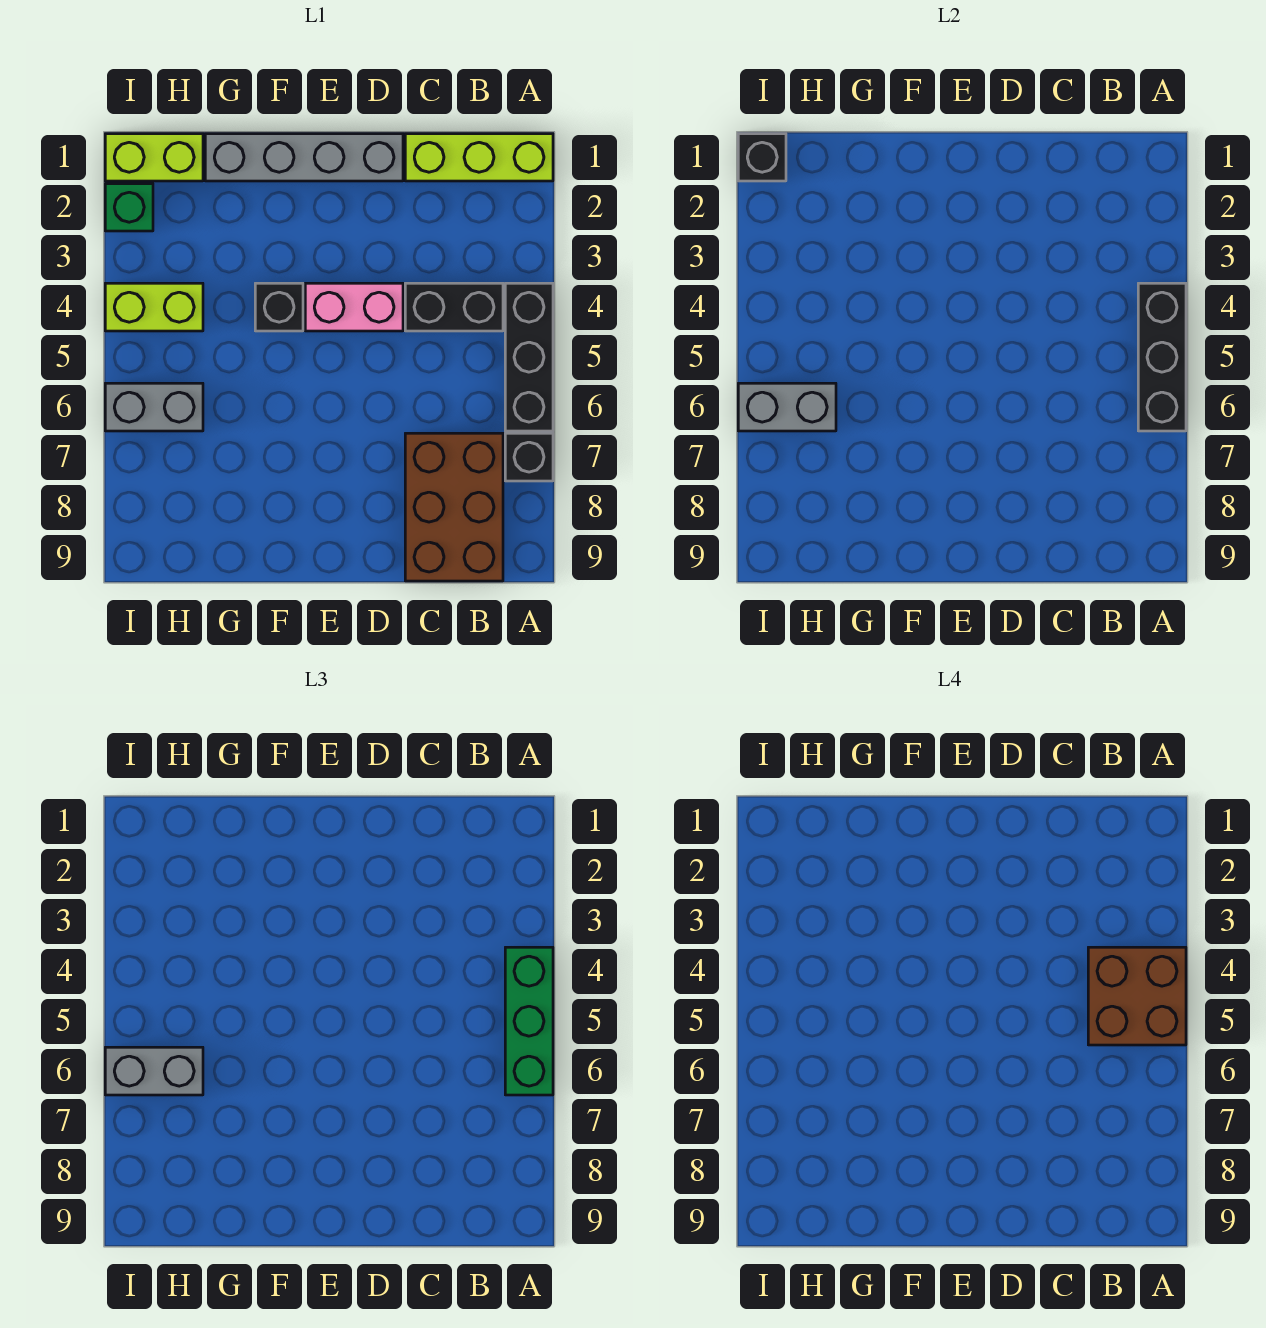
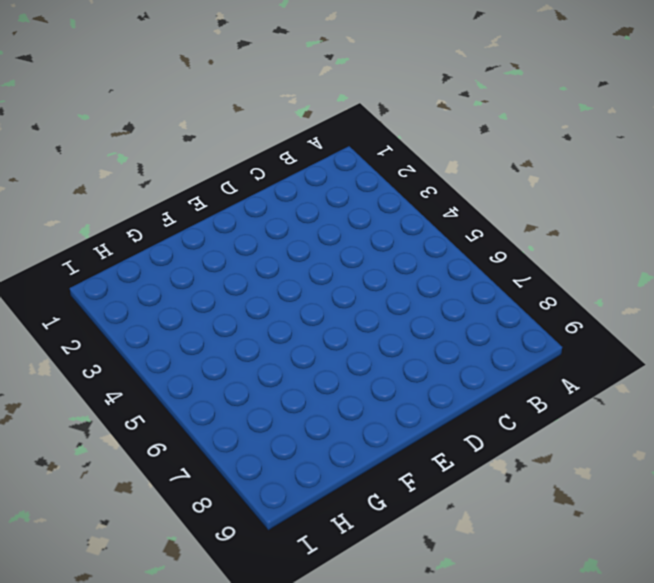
none -> lime 1x3 brick [405,134,553,181]
none -> black 1x3 brick [505,283,553,431]
none -> black 1x1 brick [505,433,553,481]

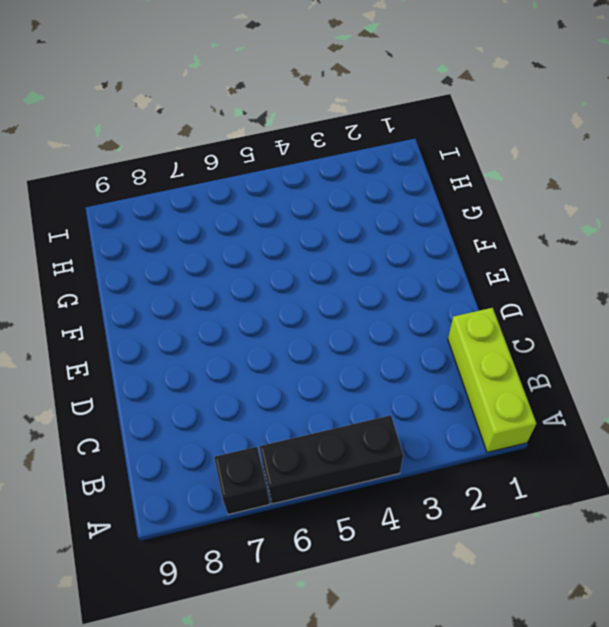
none -> black 1x2 brick [405,283,503,331]
none -> brown 2x3 brick [405,433,503,581]
none -> grey 1x4 brick [205,134,403,181]

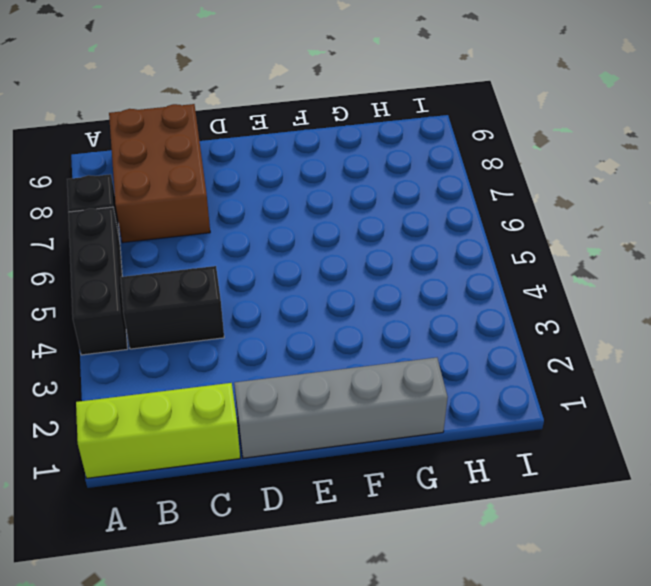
none -> pink 1x2 brick [305,283,403,331]
none -> black 1x1 brick [255,283,303,331]
none -> lime 1x2 brick [105,134,203,181]

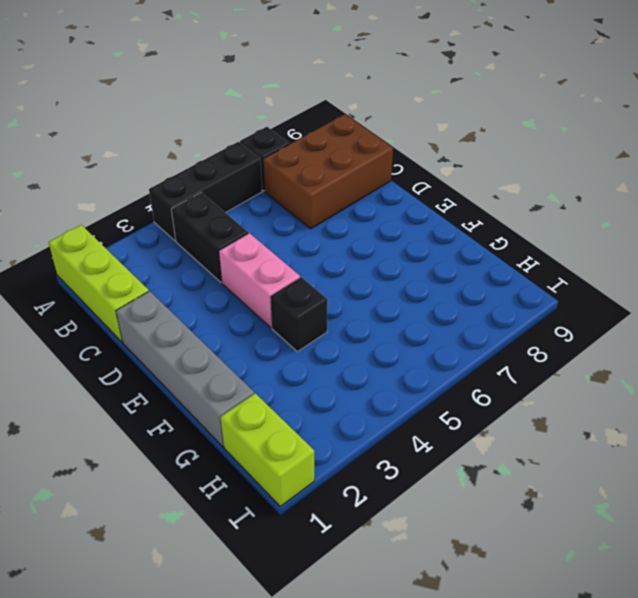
none -> lime 1x2 brick [105,283,203,331]
none -> grey 1x2 brick [105,383,203,431]
none -> green 1x1 brick [105,184,153,231]

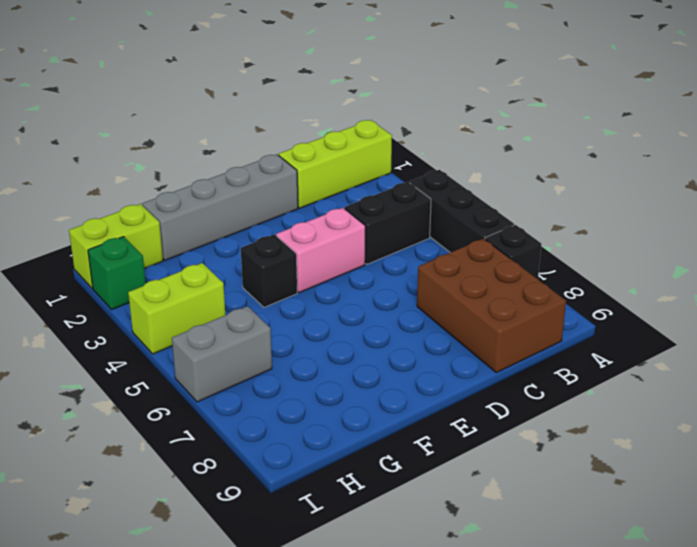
none -> black 1x3 brick [1138,283,1186,431]
none -> grey 1x2 brick [738,383,836,431]
none -> black 1x1 brick [738,134,786,181]

